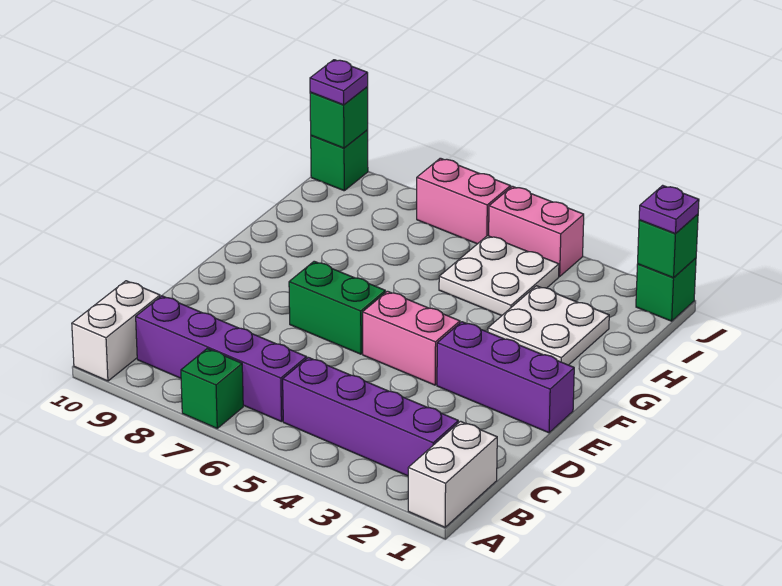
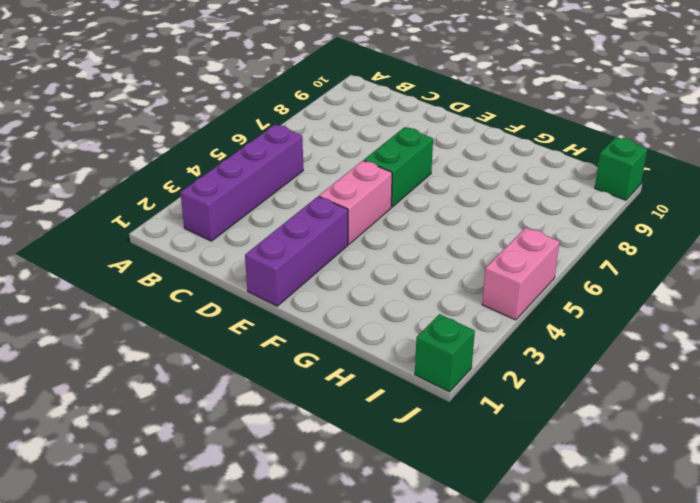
none -> white 1x2 brick [408,421,497,527]
none -> green 1x1 brick [181,349,243,428]
none -> white 1x2 brick [72,281,160,381]

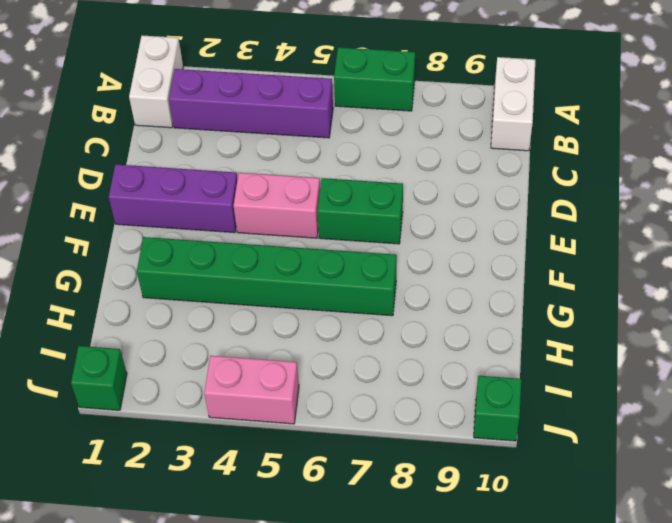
green 1x2 brick [334,47,415,111] -> green 1x1 brick [181,349,243,428]
green 1x6 brick [137,237,397,316] -> white 2x2 plate [488,286,609,365]
none -> purple 1x4 brick [136,296,307,422]
none -> white 2x2 plate [439,236,559,316]
none -> pink 1x2 brick [417,158,511,244]

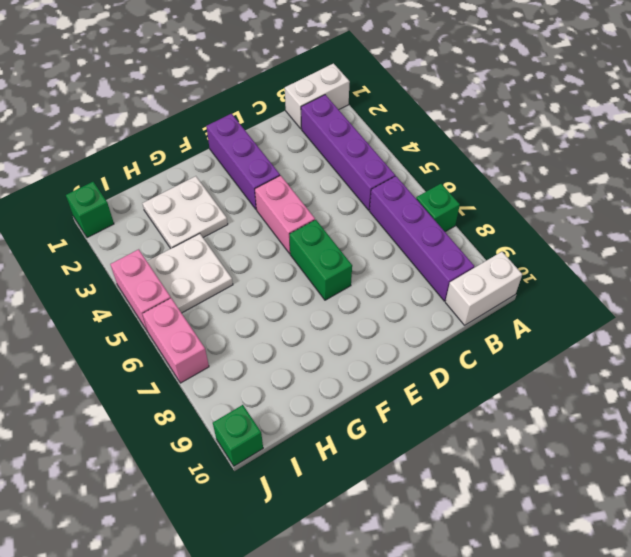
none -> green 1x1 brick [638,214,698,278]
none -> green 1x1 brick [310,87,368,148]
none -> purple 1x1 plate [639,185,699,234]

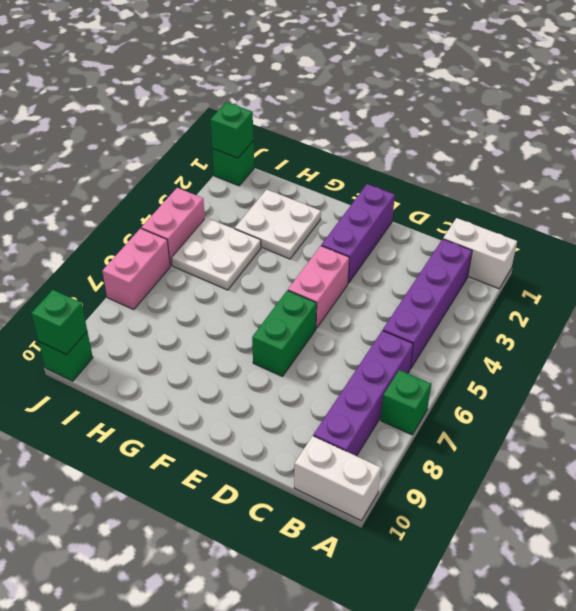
none -> purple 1x1 plate [639,185,699,234]
none -> purple 1x1 plate [310,60,368,105]

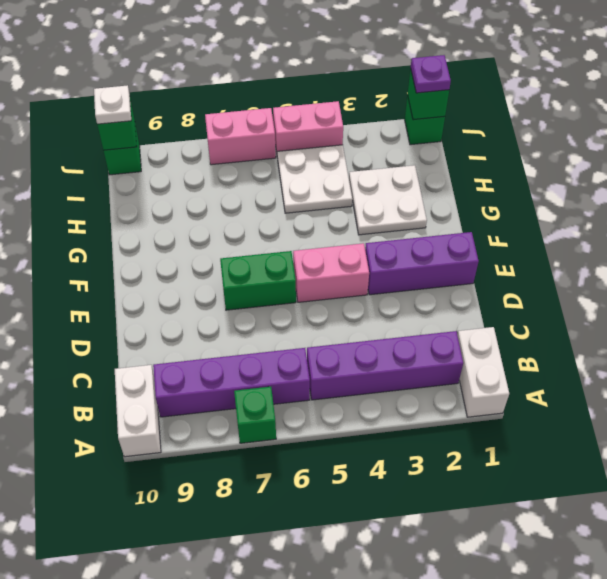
white 1x1 plate [94,85,131,124] -> purple 1x1 plate [310,60,368,105]

